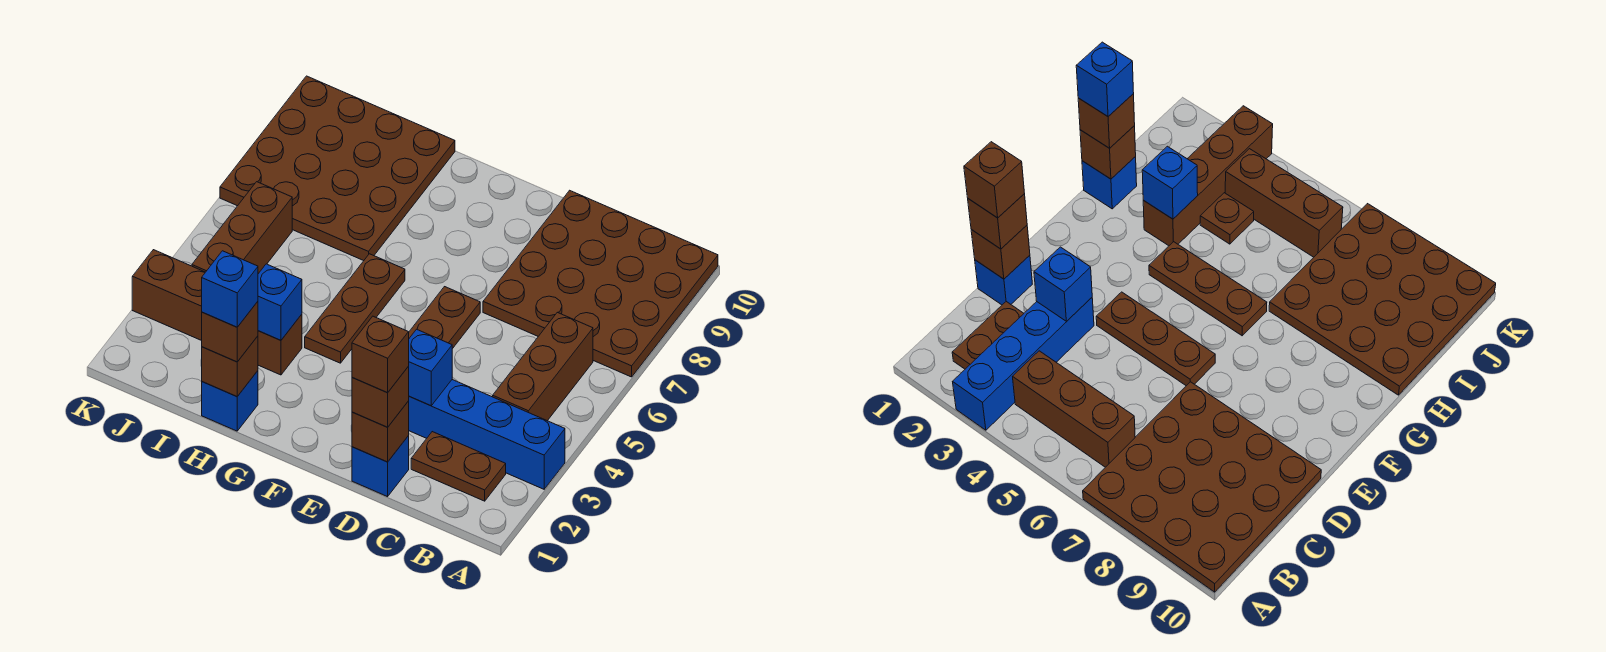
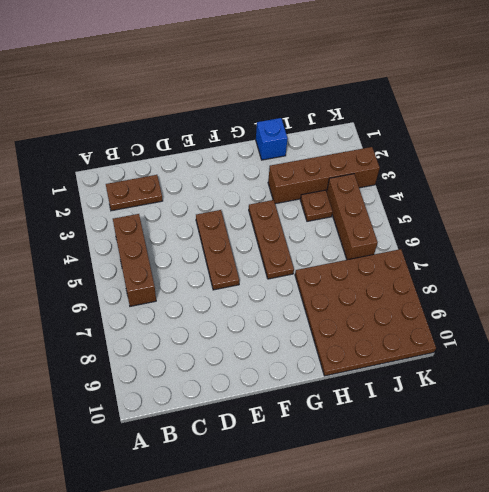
none -> blue 1x4 brick [409,380,565,489]
none -> brown 4x4 plate [483,190,718,377]
none -> blue 1x1 brick [352,436,409,497]

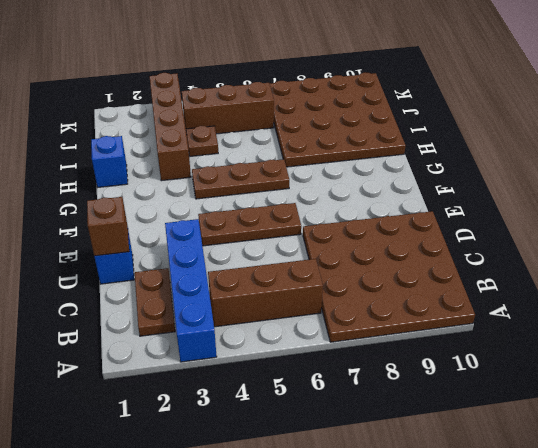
none -> blue 1x1 brick [408,329,452,406]
none -> brown 1x1 brick [202,336,258,396]
none -> blue 1x1 brick [258,264,302,340]

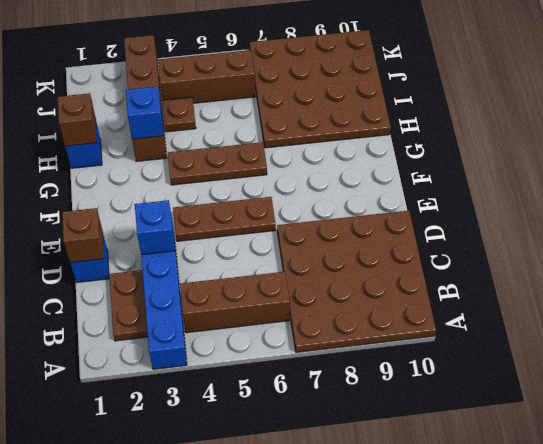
none -> brown 1x1 brick [352,367,409,427]
none -> brown 1x1 brick [202,302,258,362]
none -> brown 1x1 brick [352,316,409,393]

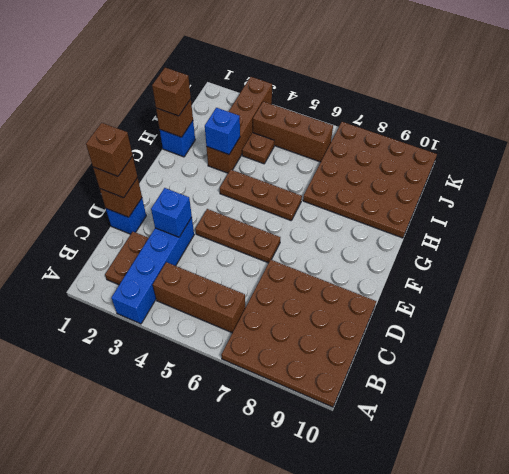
none -> blue 1x1 brick [202,251,258,327]

